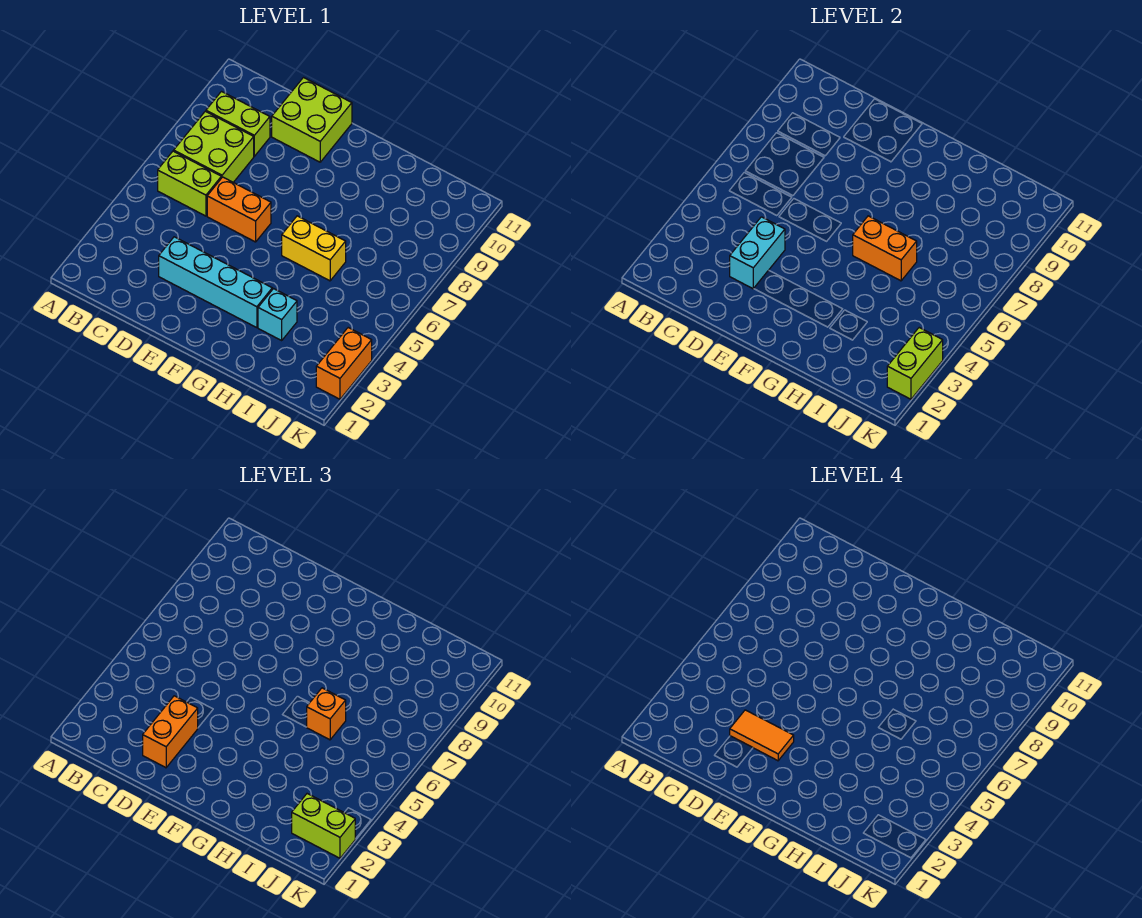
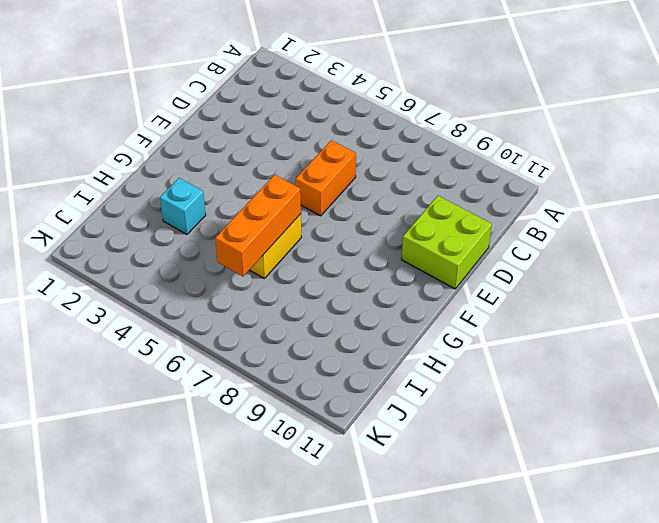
orange 1x3 brick [215,175,301,276] -> orange 1x2 brick [853,216,917,281]
none -> lime 1x2 brick [158,151,221,216]
none -> lime 2x2 brick [174,111,254,182]
none -> lime 1x2 brick [206,92,270,156]

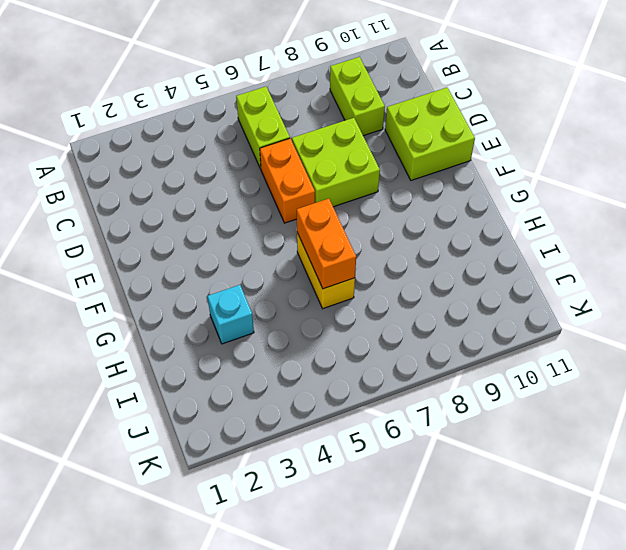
lime 2x2 brick [292,118,380,207] -> lime 2x2 brick moved to [174,111,254,182]
none -> cyan 1x4 brick [159,237,272,328]
none -> orange 1x2 brick [316,328,372,399]
none -> cyan 1x2 brick [730,217,785,289]

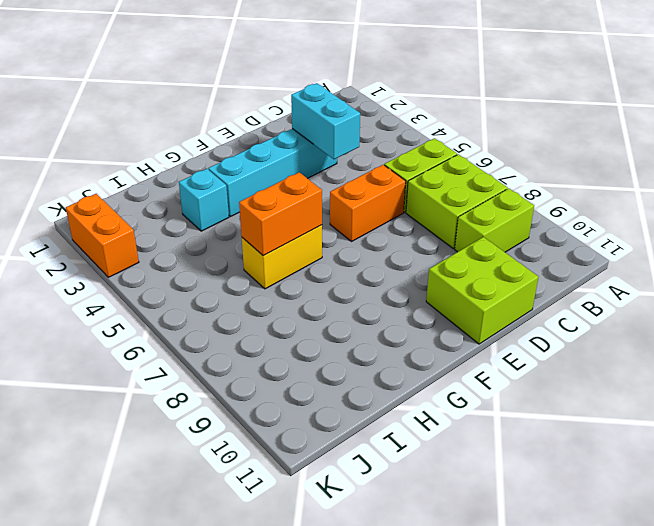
none -> lime 1x2 brick [887,328,943,399]
none -> orange 1x2 brick [143,696,198,768]
none -> orange 1x1 brick [307,688,346,740]

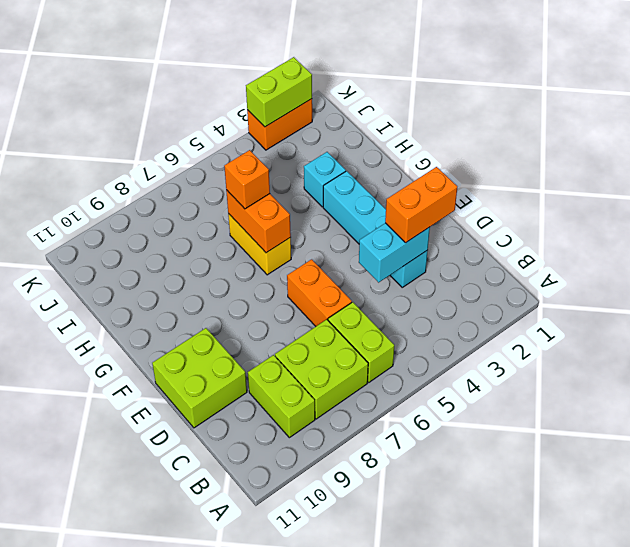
none -> lime 1x2 brick [292,794,355,858]
none -> orange 1x2 tile [730,710,794,761]

